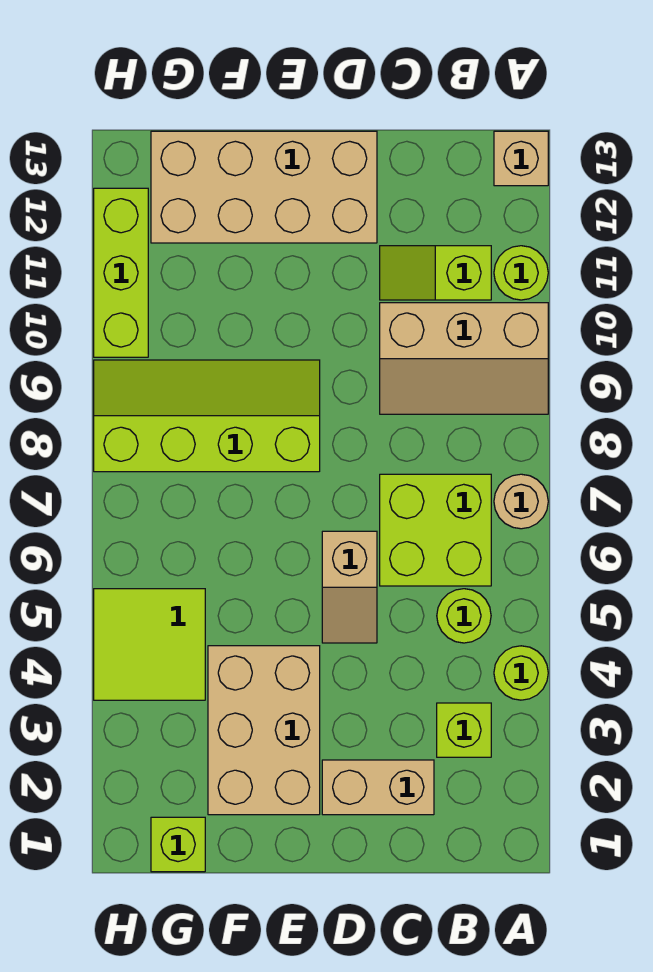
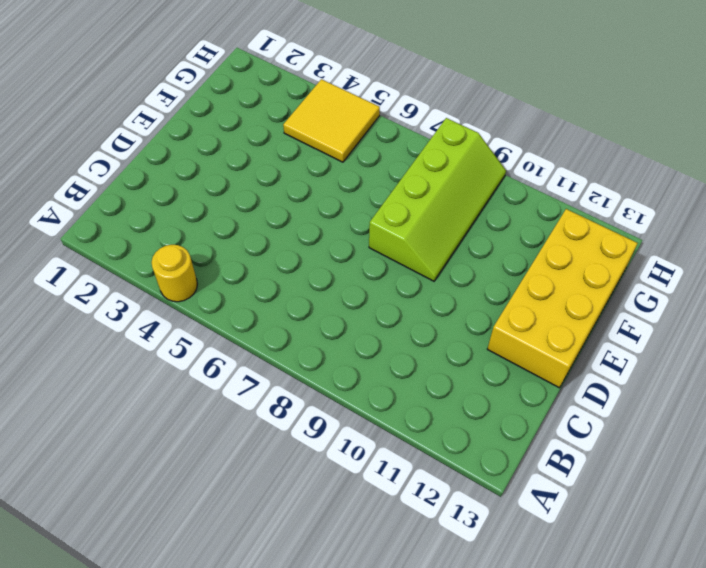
yellow 1x1 round brick [152,245,197,302] -> lime 1x1 round brick [494,646,548,700]
yellow 2x4 brick [487,209,638,388] -> tan 2x4 brick [151,131,377,243]
yellow 2x2 tile [283,79,380,162] -> lime 2x2 tile [94,589,205,700]
none -> tan 1x1 round brick [494,474,548,529]
none -> tan 2x3 slope [380,303,548,414]
none -> lime 1x1 round brick [494,246,548,300]

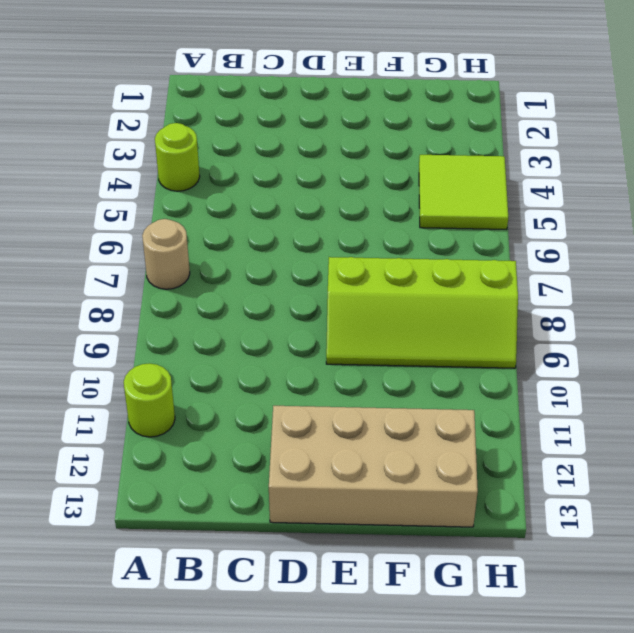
none -> tan 2x3 slope [380,303,548,414]
none -> tan 1x1 brick [494,131,548,186]
none -> lime 1x1 brick [437,703,491,757]

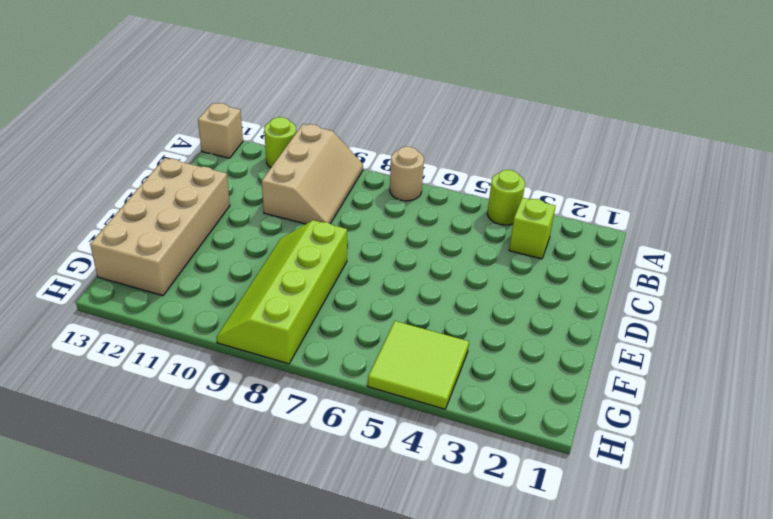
none -> lime 1x1 round brick [437,589,491,643]
none -> lime 2x2 brick [380,474,491,586]
none -> lime 1x2 slope [380,246,491,300]

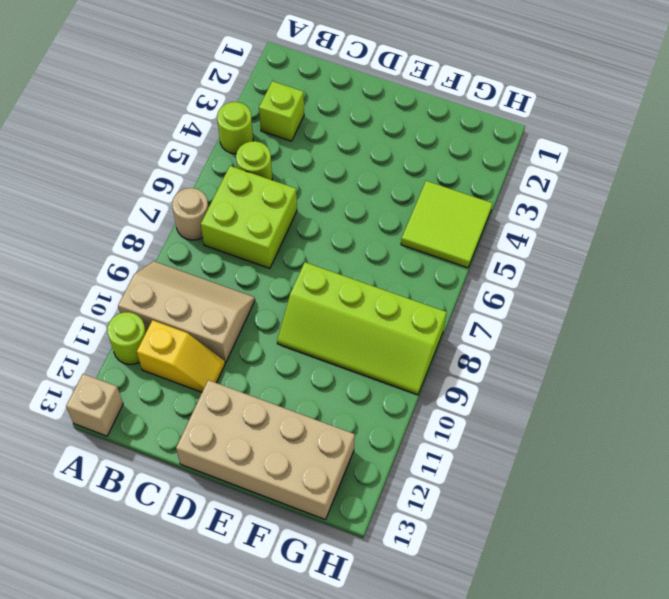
yellow 1x2 slope [137,320,225,392] -> lime 1x2 slope [380,246,491,300]
none -> tan 1x2 brick [322,760,434,815]
none -> tan 1x2 slope [322,531,377,643]
none -> tan 2x3 brick [208,646,320,815]

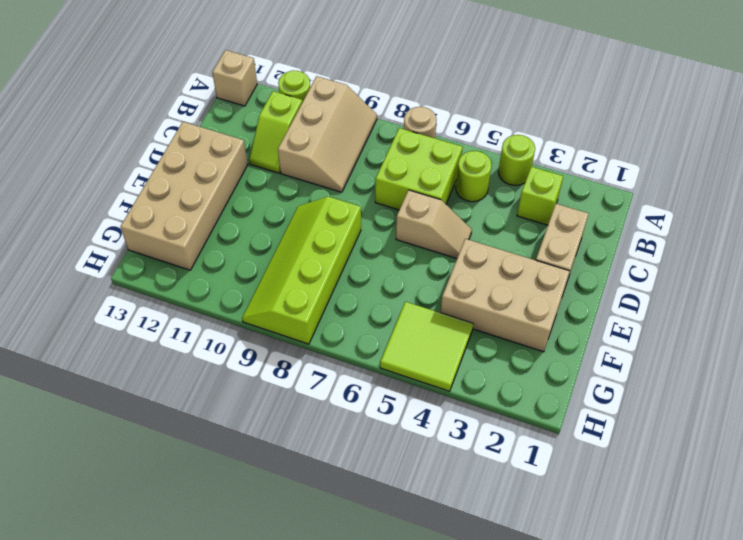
none -> lime 1x1 brick [151,817,205,872]
none -> lime 1x3 brick [94,188,148,357]

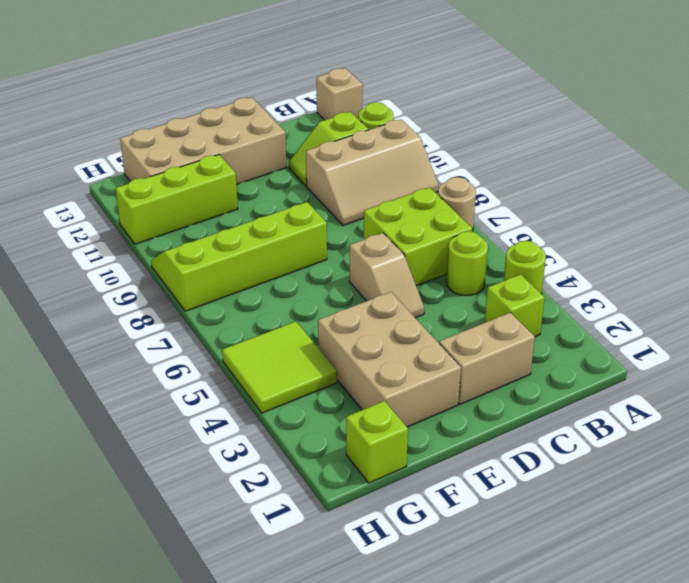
lime 1x3 brick [115,155,238,244] -> lime 1x3 brick turned to [94,188,148,357]

